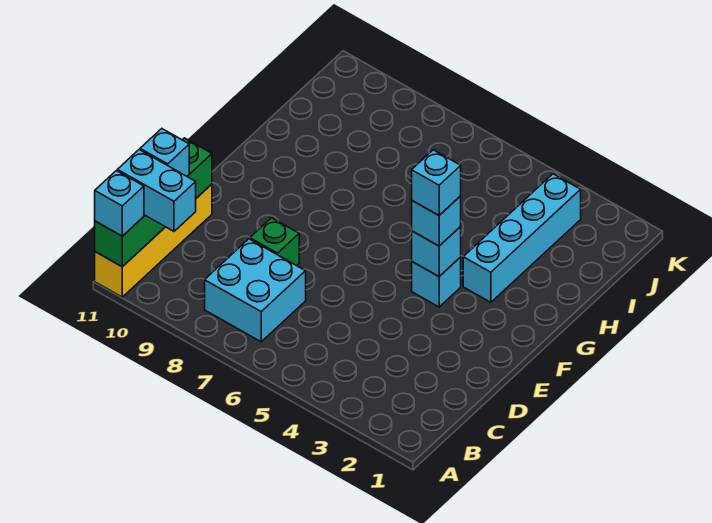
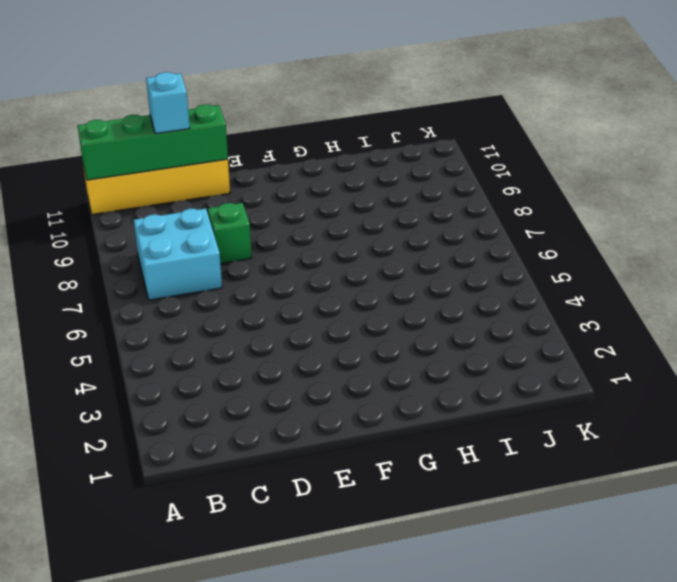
none -> cyan 1x1 brick [412,257,461,307]
none -> cyan 1x4 brick [463,174,581,302]
none -> cyan 1x1 brick [412,227,461,276]

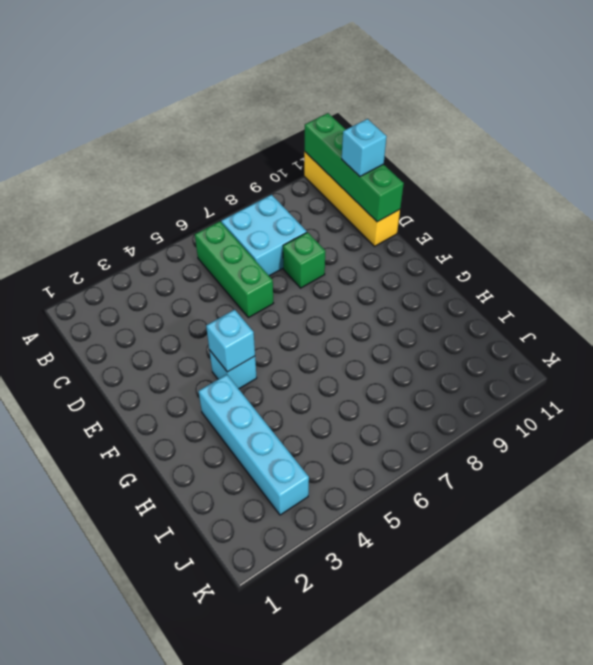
green 1x3 brick [195,221,273,318] -> none
none -> cyan 1x1 brick [95,171,144,236]
none -> cyan 1x2 brick [117,150,196,231]
none -> cyan 1x1 brick [412,196,461,246]

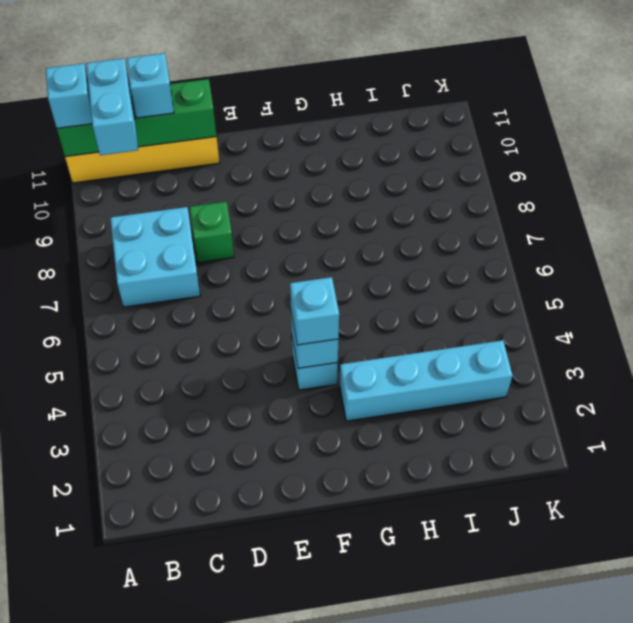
none -> cyan 1x1 brick [412,150,461,215]

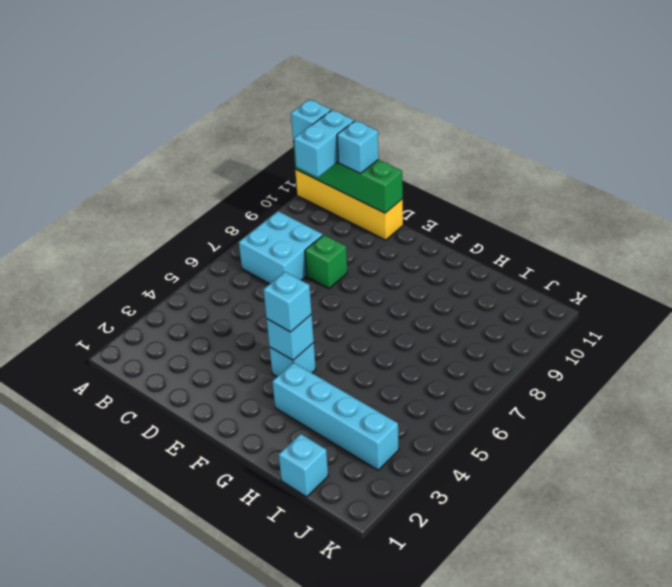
cyan 1x1 brick [279,434,328,497] -> cyan 1x1 brick moved to [412,150,461,215]

